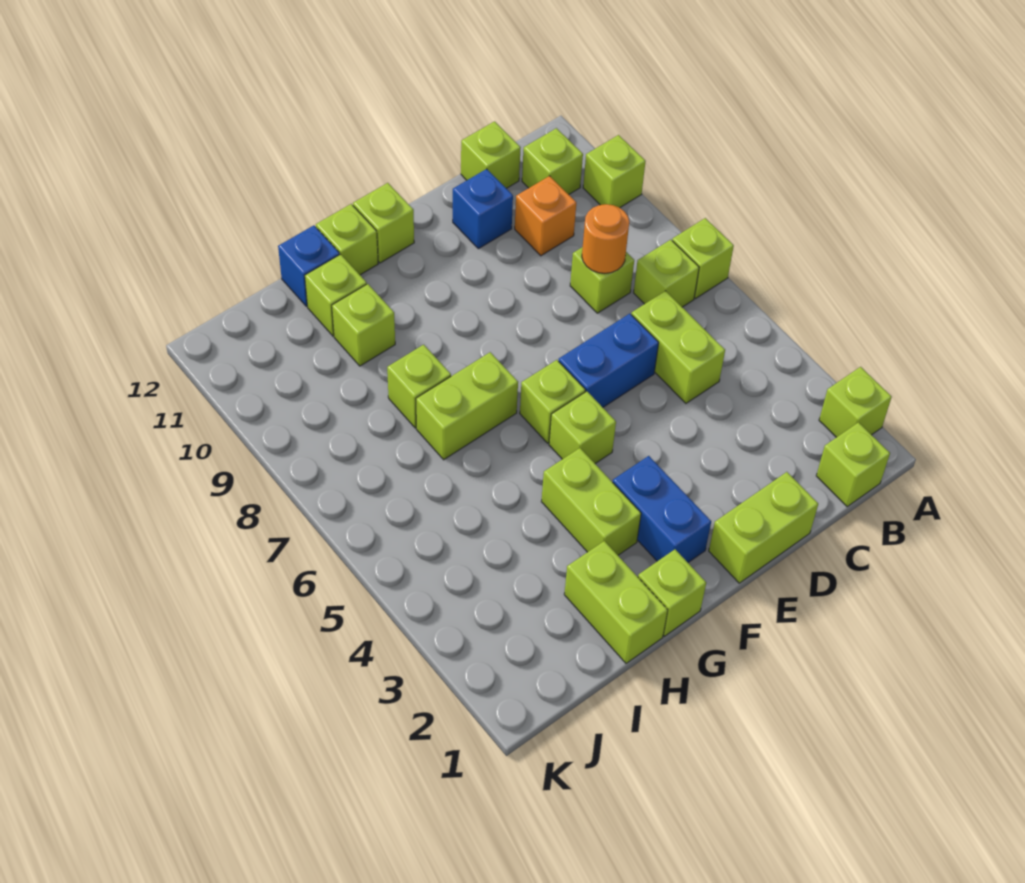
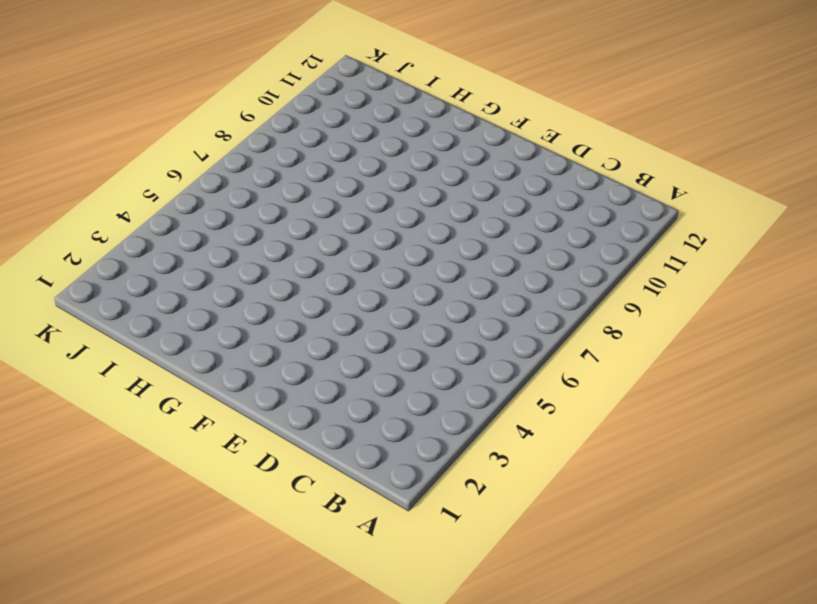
none -> lime 1x1 brick [819,367,892,437]
none -> lime 1x1 brick [672,218,734,298]
none -> lime 1x1 brick [583,135,646,208]

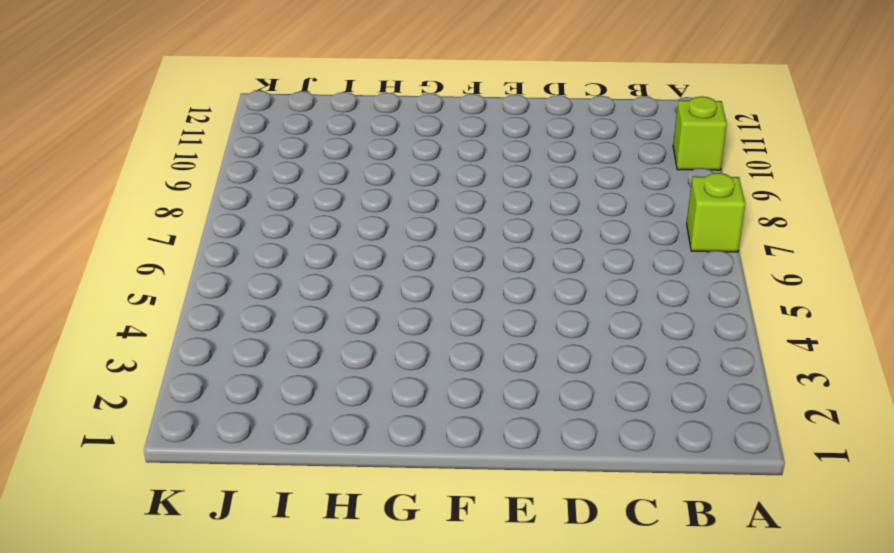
none -> lime 1x1 brick [819,367,892,437]
none -> lime 1x1 brick [816,422,890,507]
none -> lime 1x1 brick [634,240,699,307]

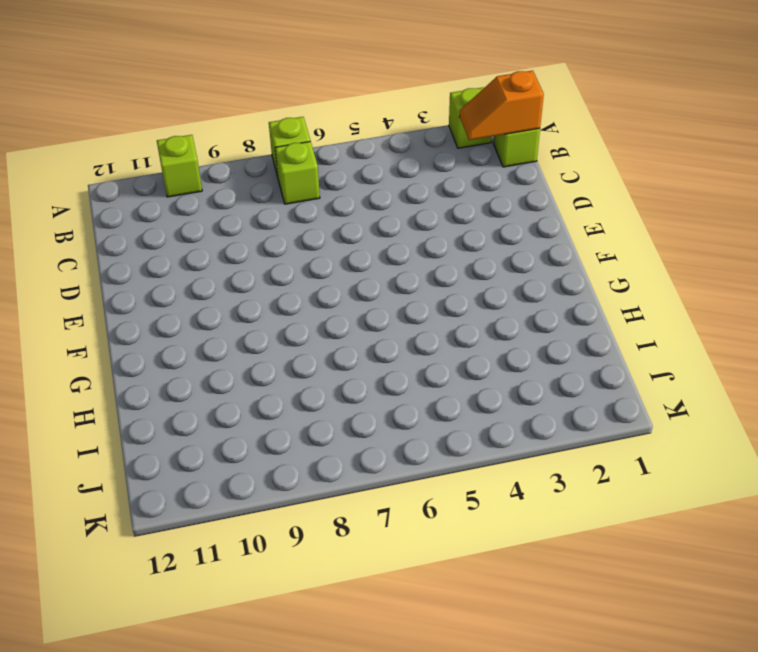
orange 1x2 slope [460,71,544,140] -> none
none -> lime 1x1 brick [522,128,583,194]
none -> lime 1x2 brick [631,291,725,403]
none -> lime 1x1 brick [570,247,634,313]

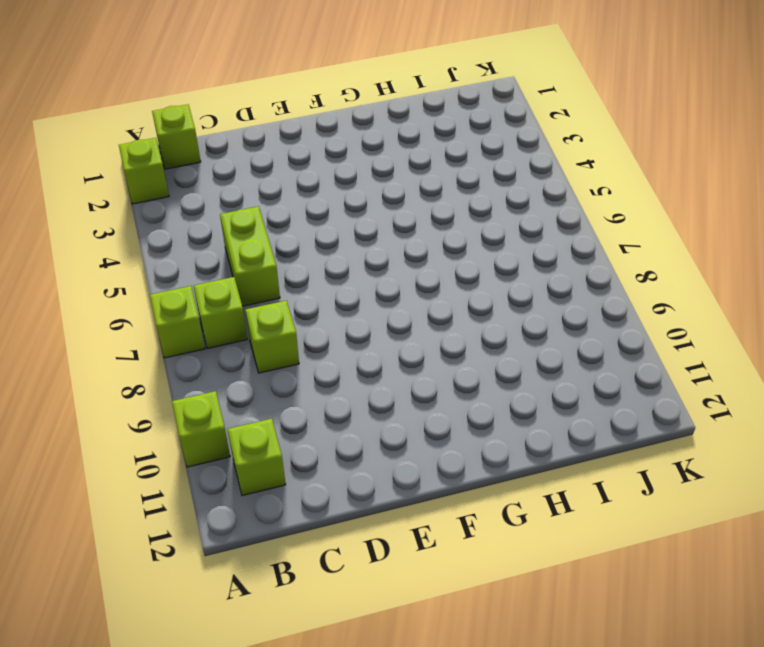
none -> orange 1x1 brick [515,176,576,256]
none -> lime 1x1 brick [461,121,521,188]
none -> lime 1x2 brick [709,472,818,583]

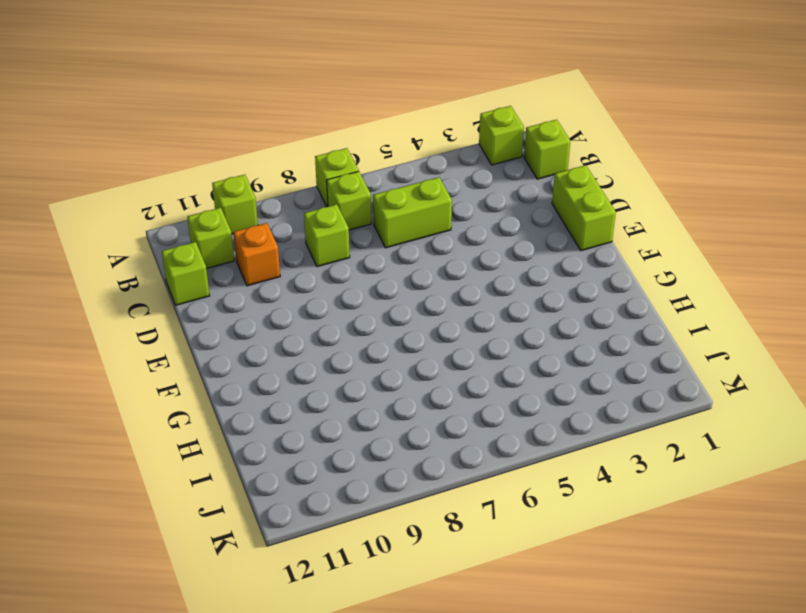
none -> blue 1x2 brick [559,314,659,407]
none -> blue 1x1 brick [453,169,513,249]
none -> blue 1x2 brick [613,456,711,562]

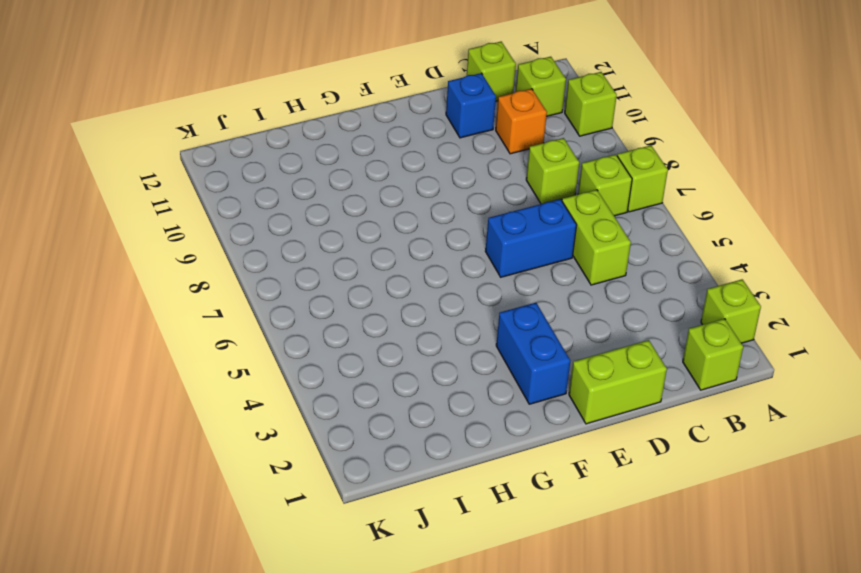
none -> lime 1x1 brick [549,391,616,464]
none -> lime 1x1 brick [520,360,585,443]
none -> lime 1x1 brick [353,183,414,263]

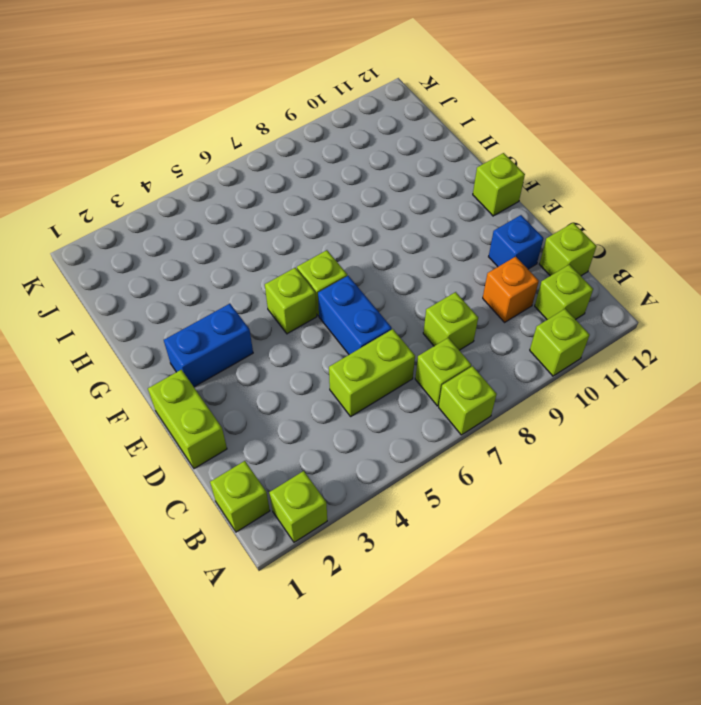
none -> lime 1x1 brick [638,549,706,636]
none -> lime 1x2 brick [541,448,641,555]
none -> lime 1x2 brick [416,352,518,460]

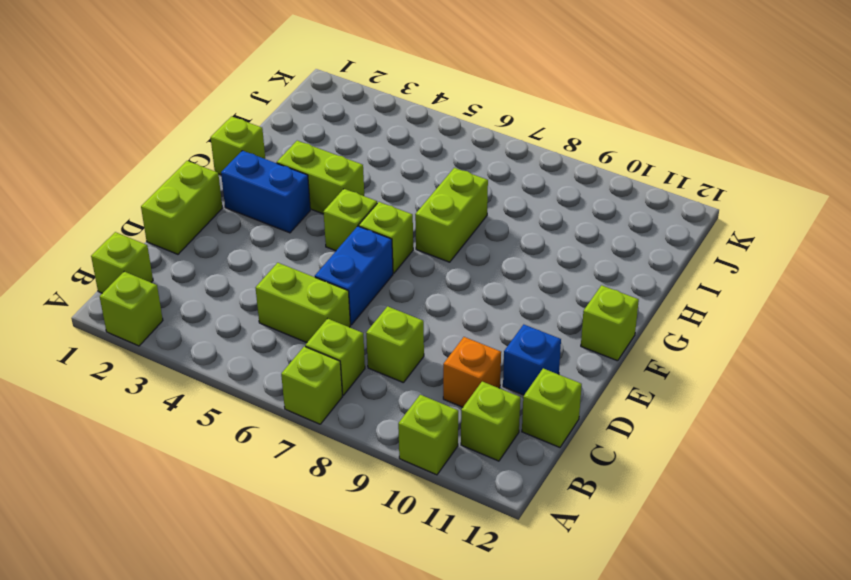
none -> lime 1x1 brick [316,204,378,275]
none -> lime 1x2 brick [564,541,668,663]
none -> lime 1x1 brick [387,345,451,428]

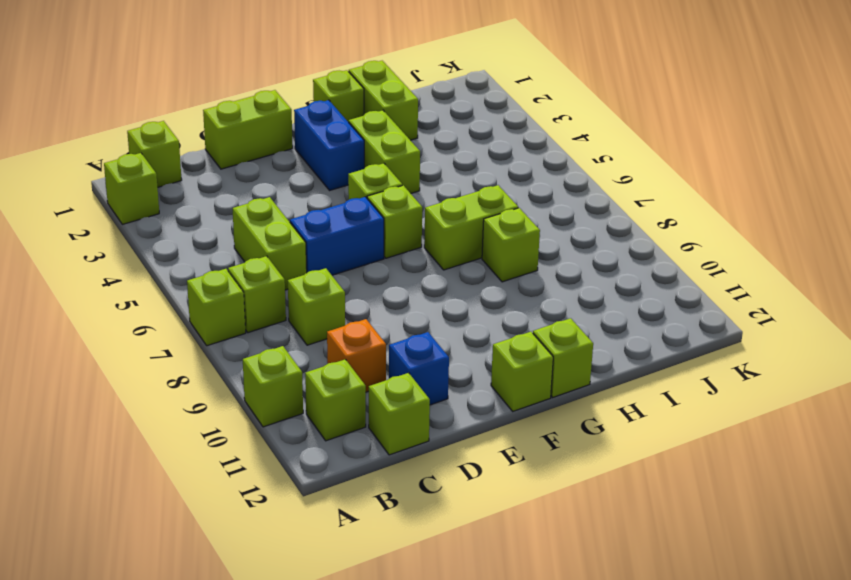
none -> lime 1x1 brick [332,284,395,366]
none -> lime 1x1 brick [305,254,367,336]
none -> blue 1x1 brick [278,225,340,306]

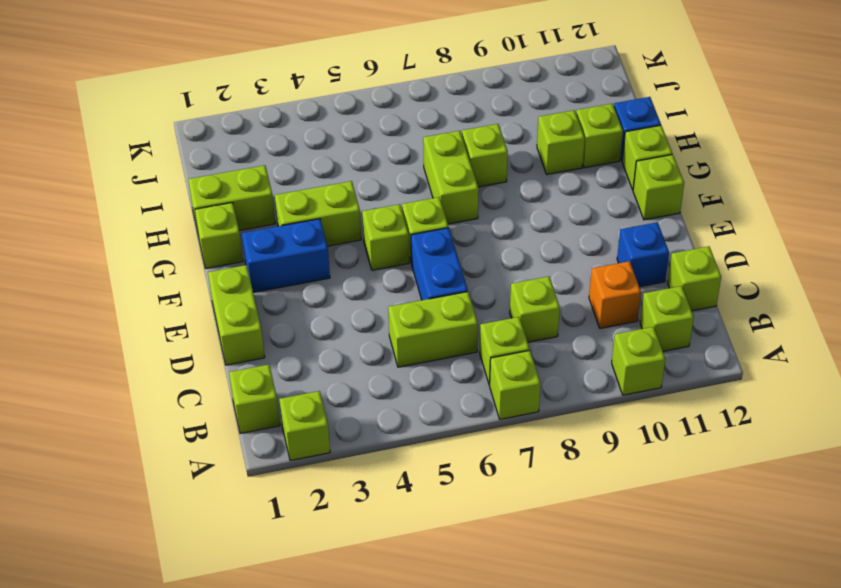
none -> orange 1x1 round brick [582,204,629,273]

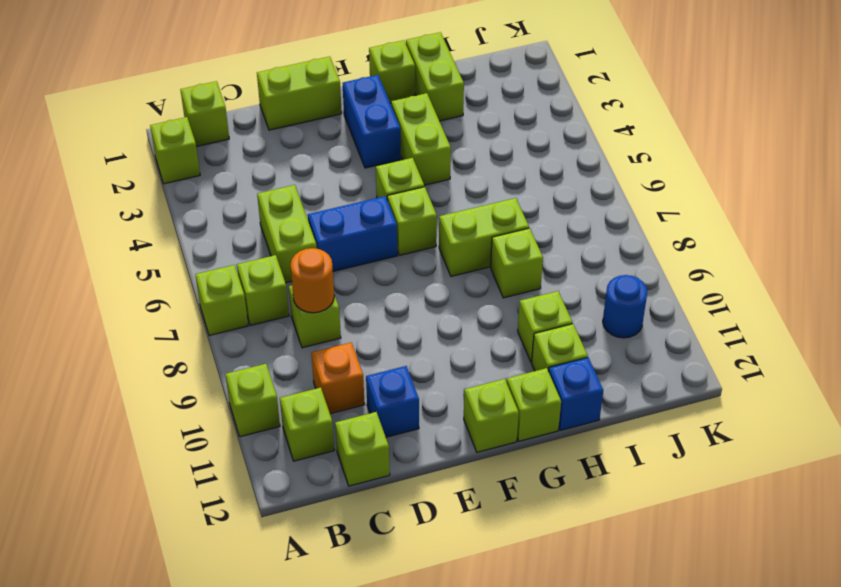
blue 1x1 round brick [603,275,647,338] -> none

